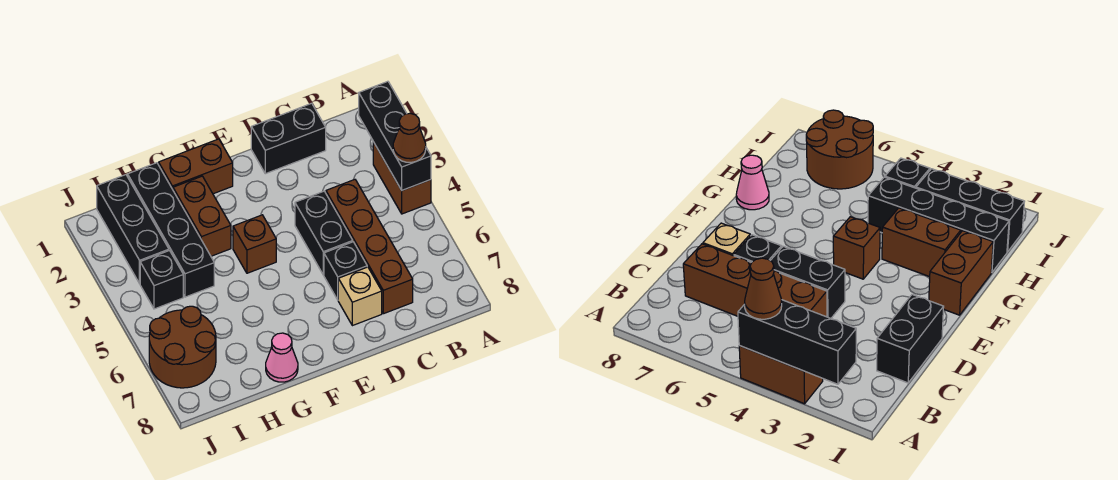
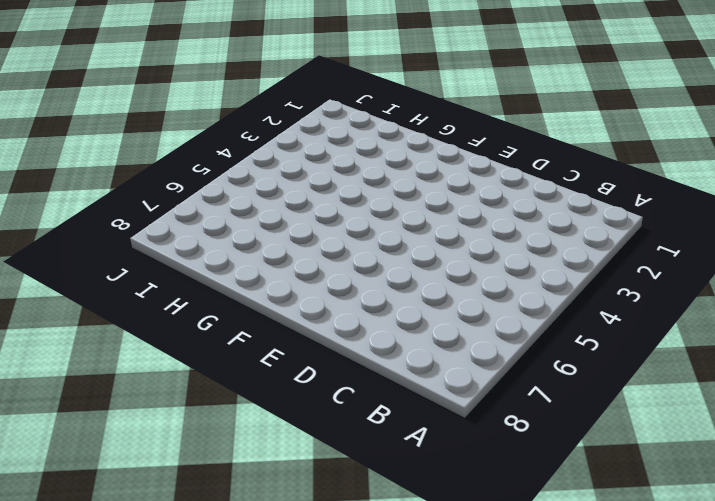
none -> brown 1x2 brick [373,142,431,214]
none -> black 1x2 brick [251,103,326,174]
none -> brown 1x4 brick [326,180,413,314]

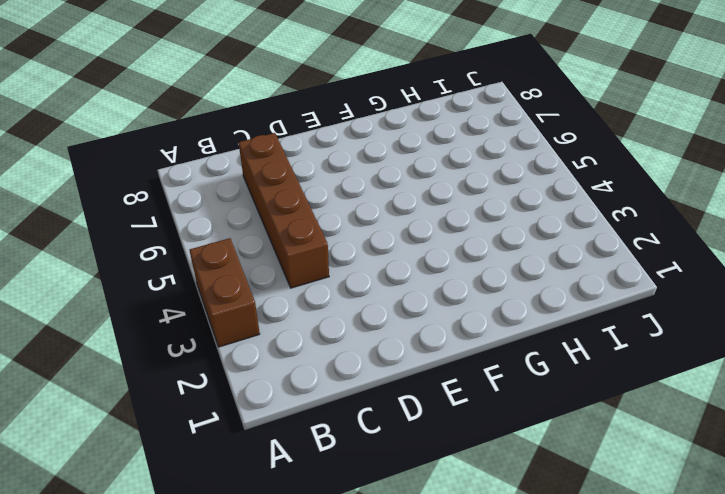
none -> black 1x2 brick [251,103,326,174]
none -> black 1x2 brick [295,191,353,275]
none -> black 1x1 brick [324,242,367,300]

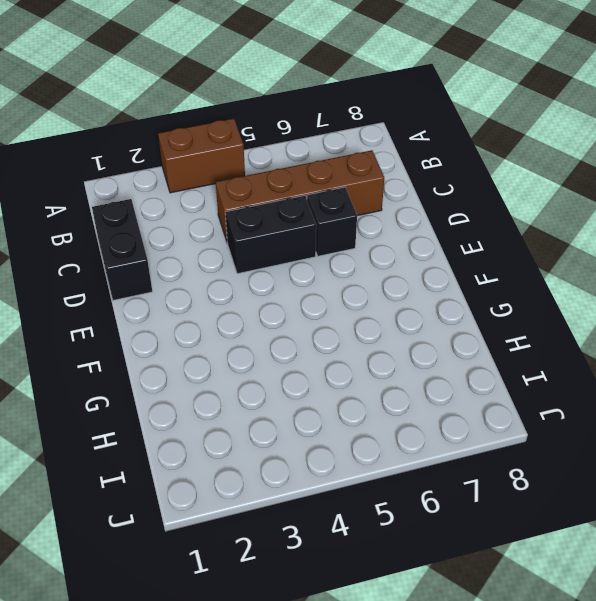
none -> tan 1x1 brick [338,267,382,326]
none -> brown 1x2 brick [159,139,233,194]
none -> brown 1x1 brick [233,215,276,273]

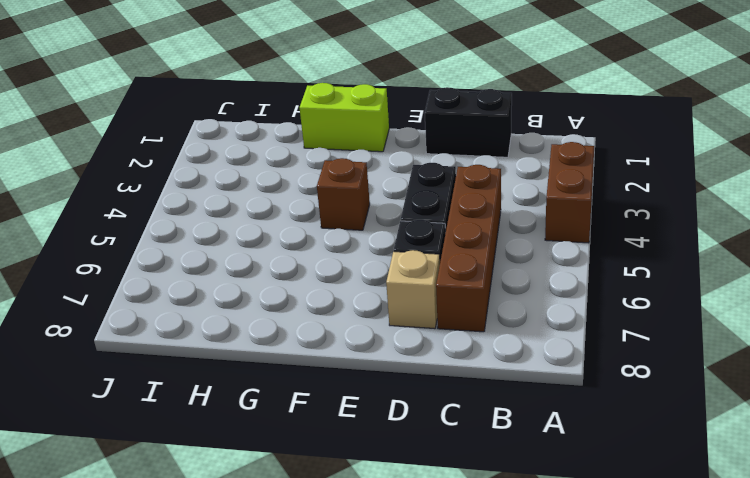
lime 1x2 brick [300,83,389,152] -> brown 1x2 brick [159,139,233,194]
none -> brown 1x2 brick [173,176,231,256]
none -> pink 1x1 cone [266,333,298,382]
none -> black 1x4 brick [128,163,214,297]

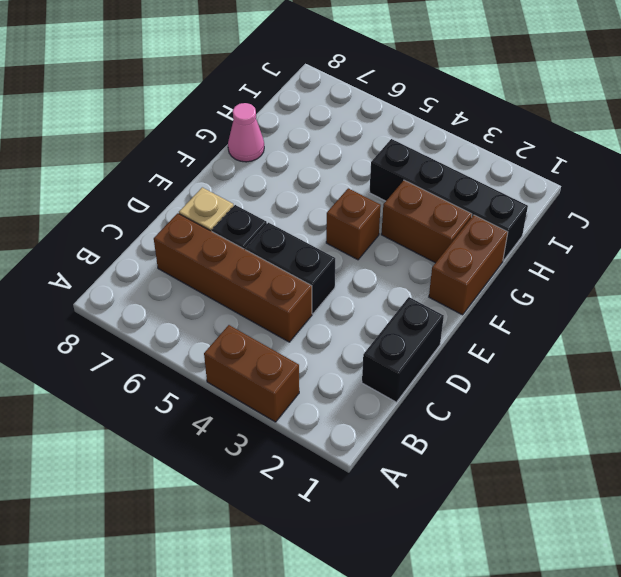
none -> black 1x3 brick [97,175,169,284]
none -> black 1x1 brick [140,251,183,309]
none -> brown 2x2 round brick [149,306,216,388]

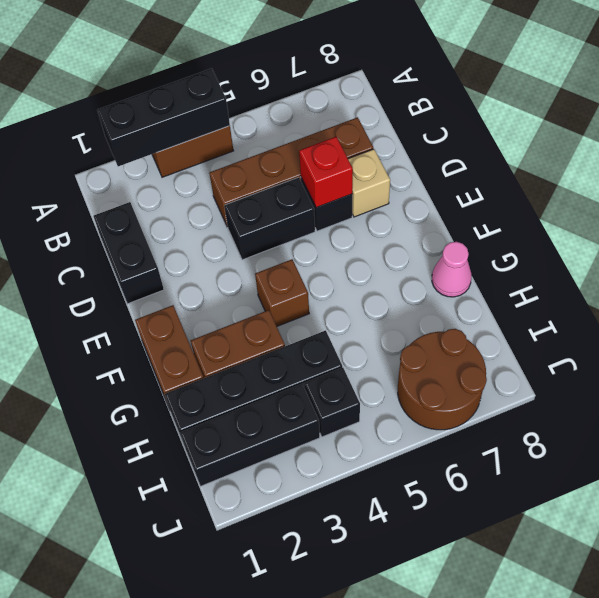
red 1x1 brick [299,137,353,208] -> none
none -> brown 1x1 cone [393,113,426,162]

